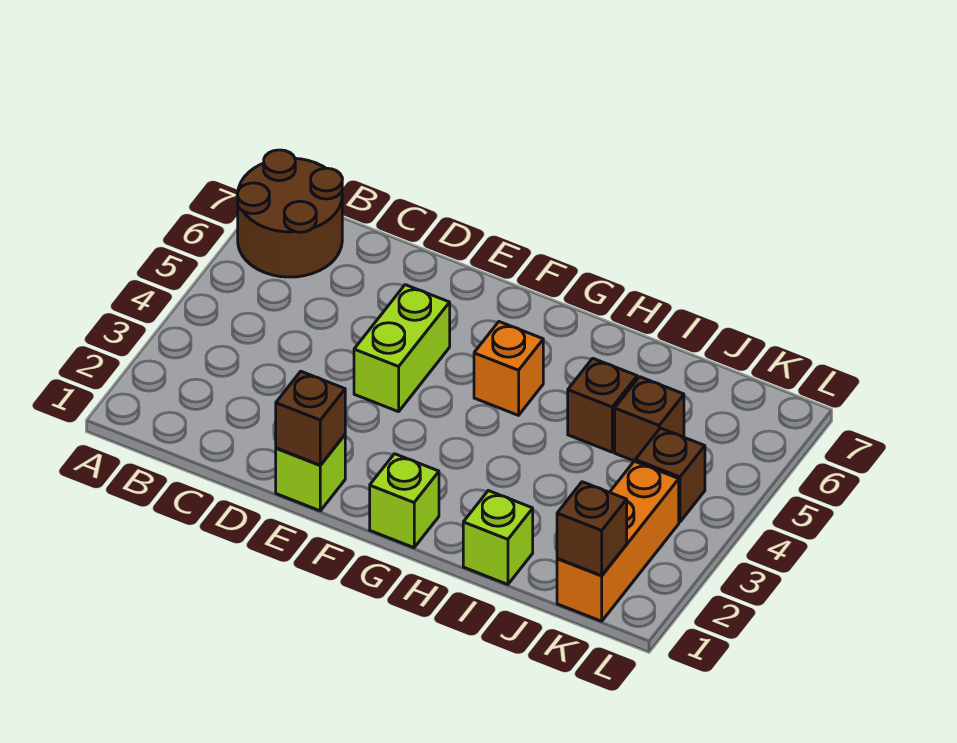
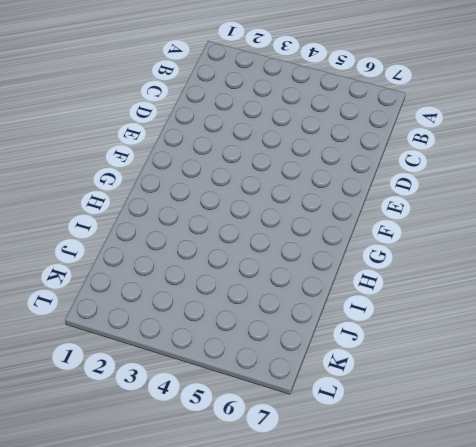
none -> brown 2x2 round brick [238,150,342,277]
none -> lime 1x1 brick [276,435,345,511]
none -> lime 1x2 brick [354,285,450,412]

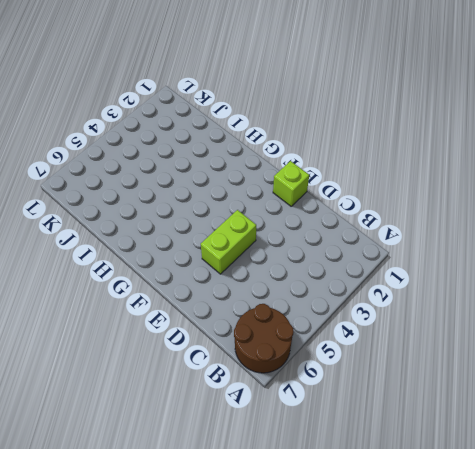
none -> lime 1x1 brick [370,454,439,548]
none -> orange 1x1 brick [474,322,543,415]
none -> lime 1x1 brick [463,491,533,584]

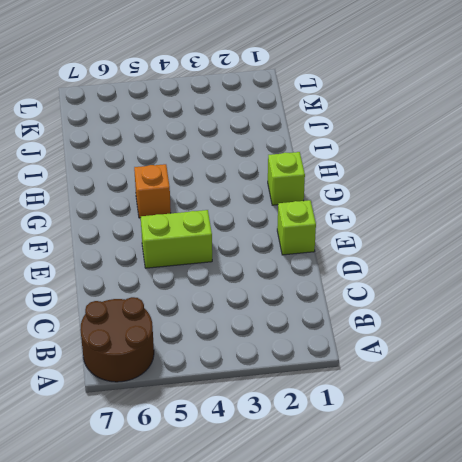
none -> lime 1x1 brick [463,491,533,584]
none -> brown 1x1 brick [568,358,637,452]
none -> brown 1x1 brick [615,377,684,461]

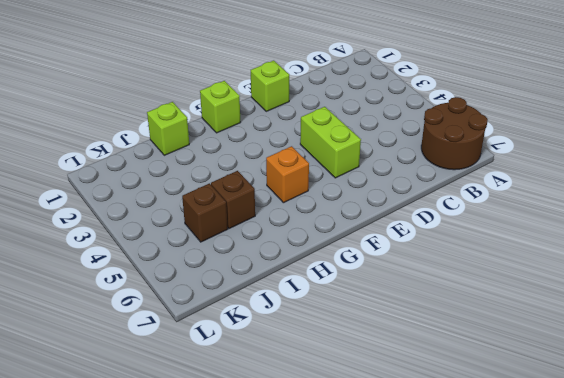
none -> orange 1x3 brick [557,461,679,621]
none -> brown 1x1 brick [635,428,705,522]
none -> brown 1x1 brick [276,371,345,465]

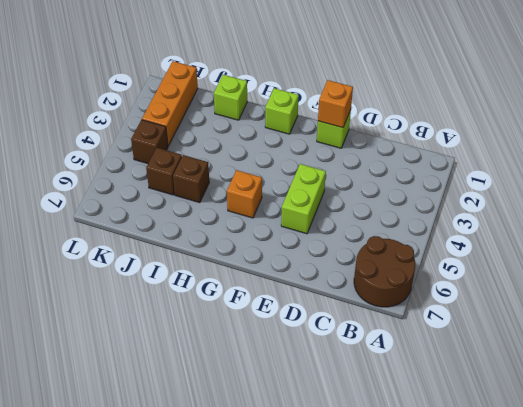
orange 1x1 brick [318,80,353,128] -> brown 1x1 brick [276,371,345,465]
none -> brown 1x1 brick [557,482,627,576]

